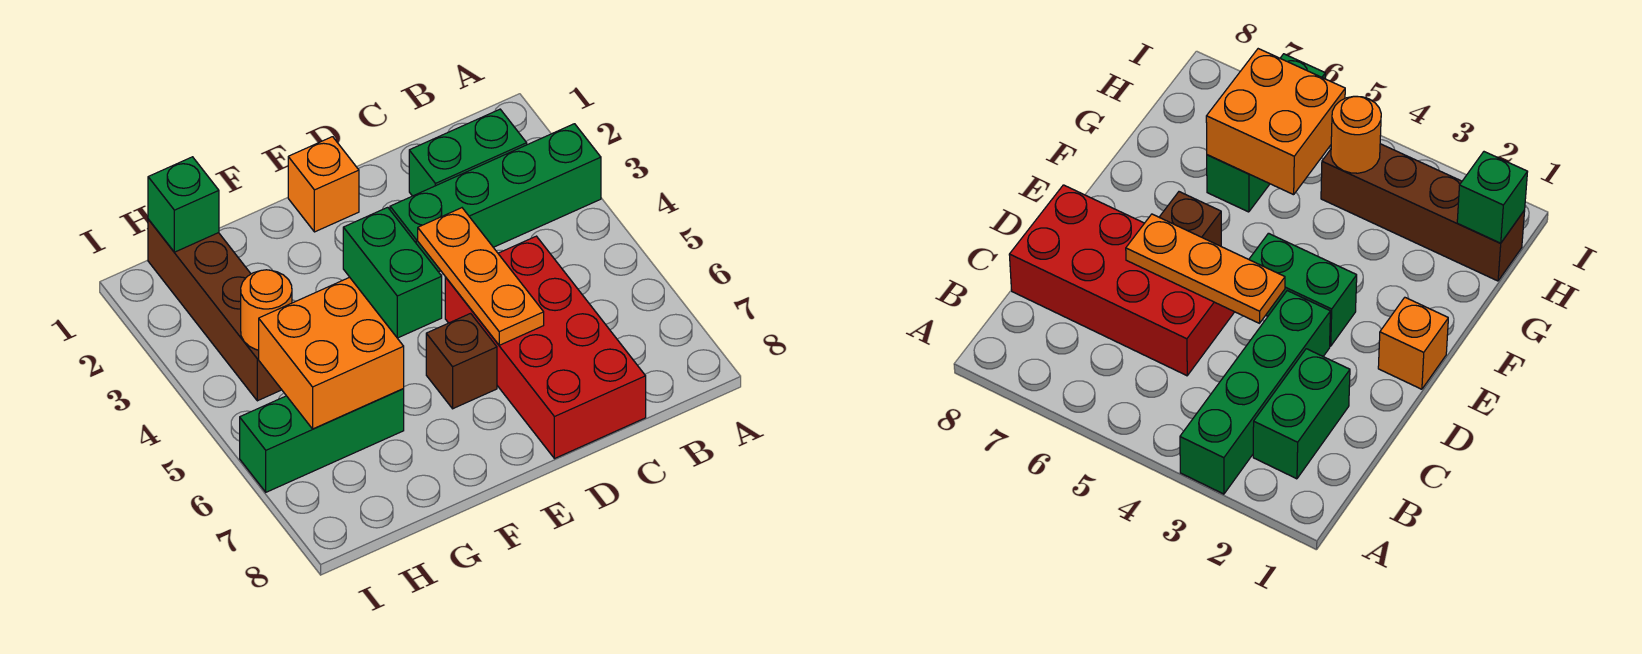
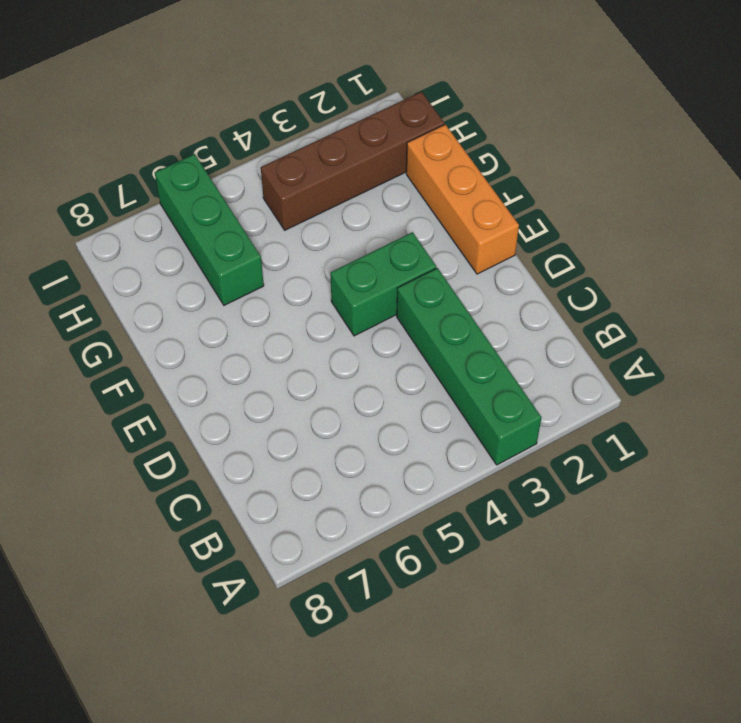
orange 1x3 brick [406,124,519,274] -> orange 1x1 brick [288,137,359,232]
none -> green 1x2 brick [409,109,527,196]
none -> red 2x4 brick [445,236,646,459]
none -> brown 1x1 brick [426,313,497,409]

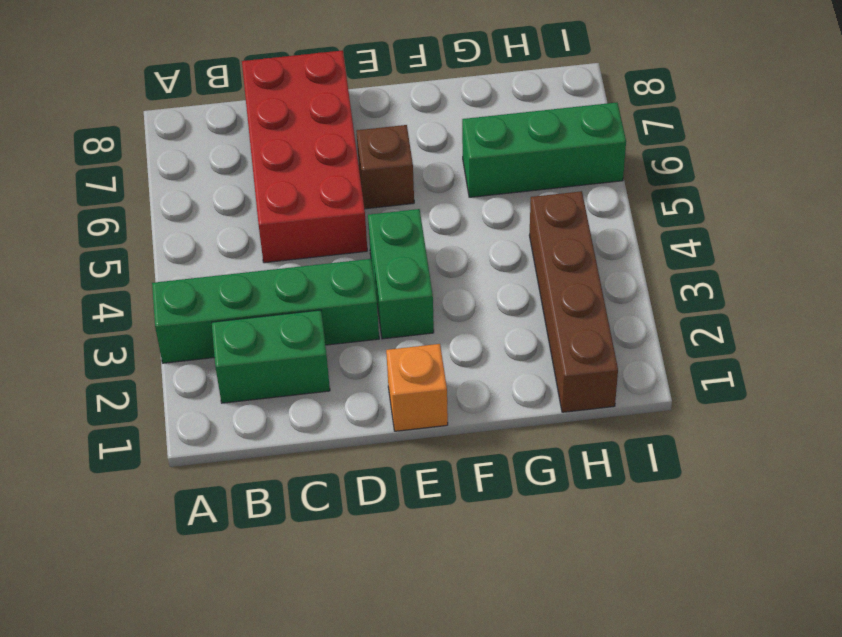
none -> orange 1x3 plate [418,208,544,345]
none -> orange 2x2 brick [259,277,404,429]
none -> green 1x1 brick [148,157,219,252]

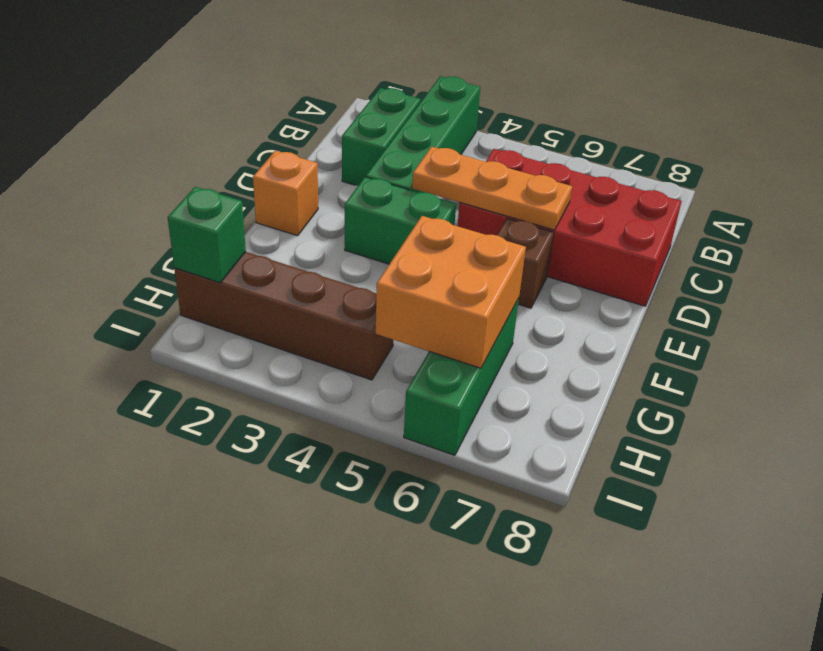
none -> orange 1x1 round brick [241,270,292,350]

